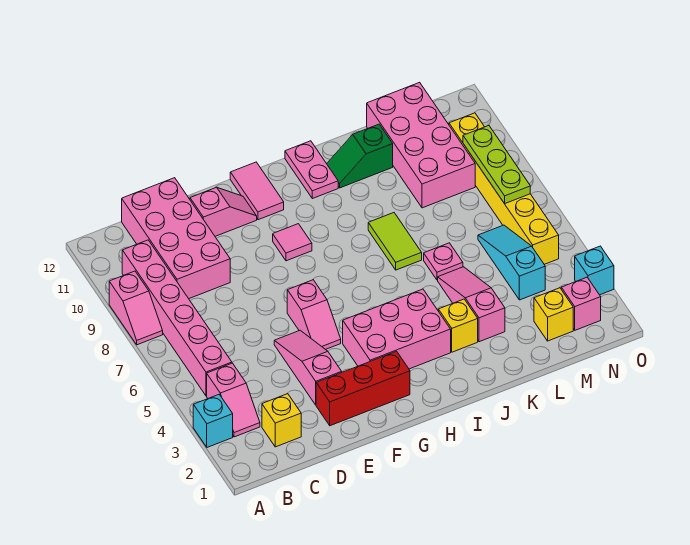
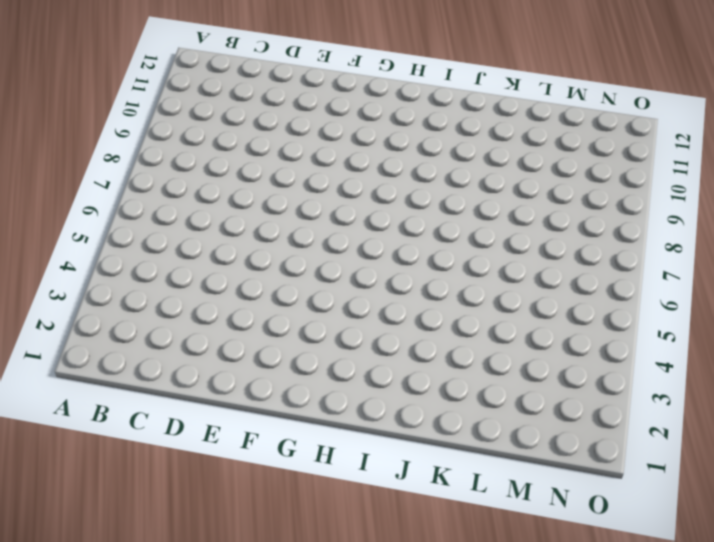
none -> cyan 1x1 brick [193,395,233,447]
none -> pink 1x2 slope [109,271,163,345]
none -> pink 1x2 slope [207,363,260,437]

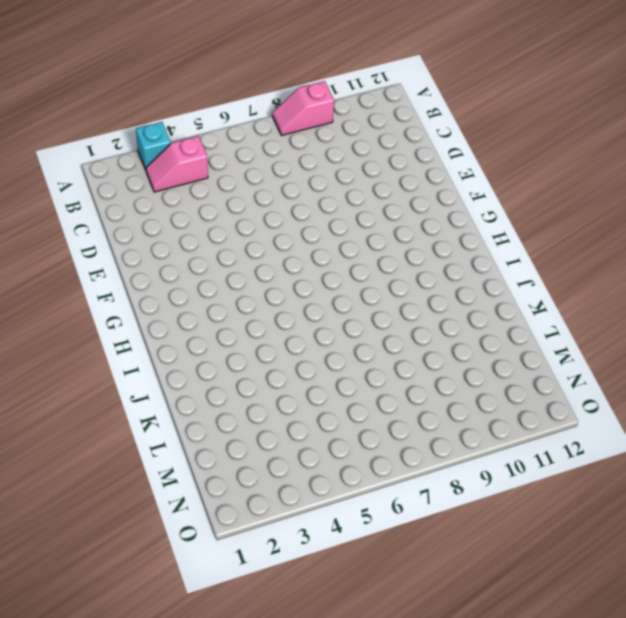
none -> pink 1x6 brick [122,240,232,396]
none -> yellow 1x1 brick [262,394,301,447]
none -> pink 2x4 brick [122,178,230,299]

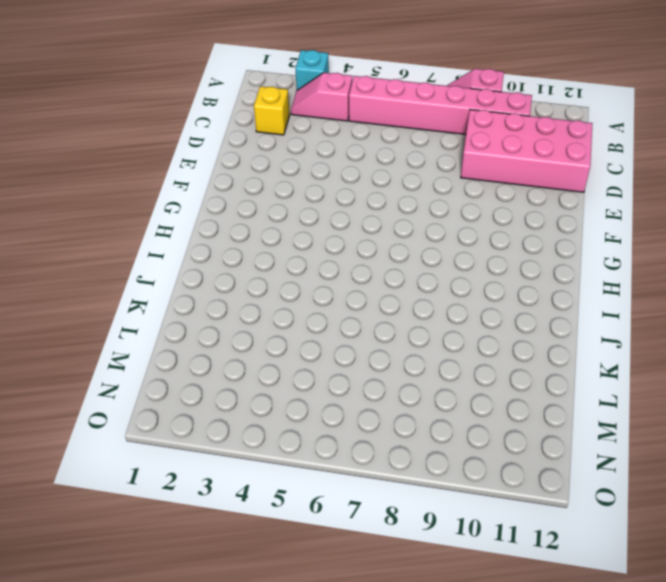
none -> red 1x3 brick [316,351,410,426]
none -> pink 1x3 slope [274,330,342,405]
none -> pink 1x2 slope [190,187,257,236]

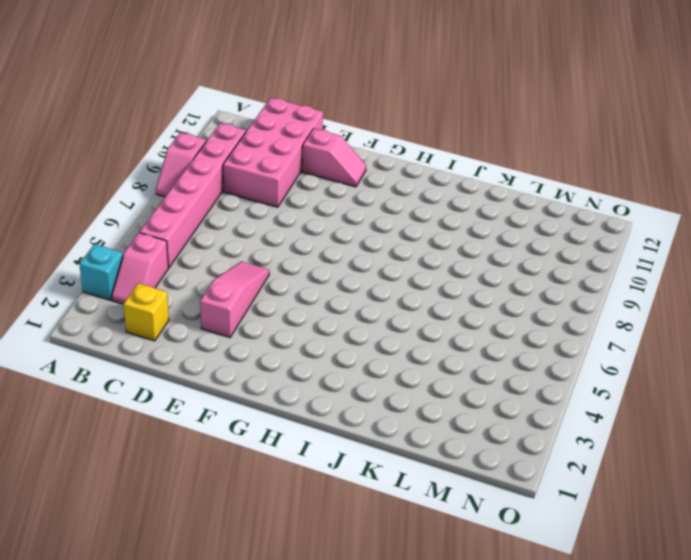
none -> red 1x3 brick [316,351,410,426]
none -> pink 1x2 slope [287,280,341,350]
none -> pink 2x3 brick [343,289,451,369]

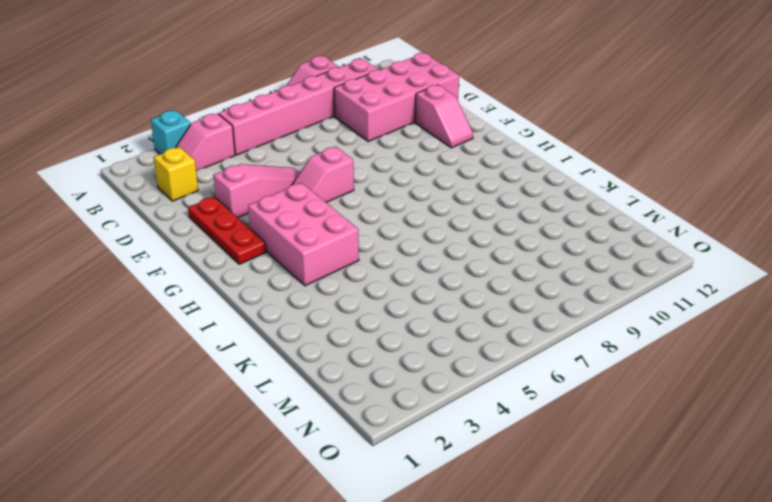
red 1x3 plate [188,196,266,264] -> red 1x3 brick [316,351,410,426]
none -> pink 1x1 tile [273,224,312,261]
none -> pink 1x2 tile [230,162,284,220]
none -> pink 1x2 plate [285,141,338,199]

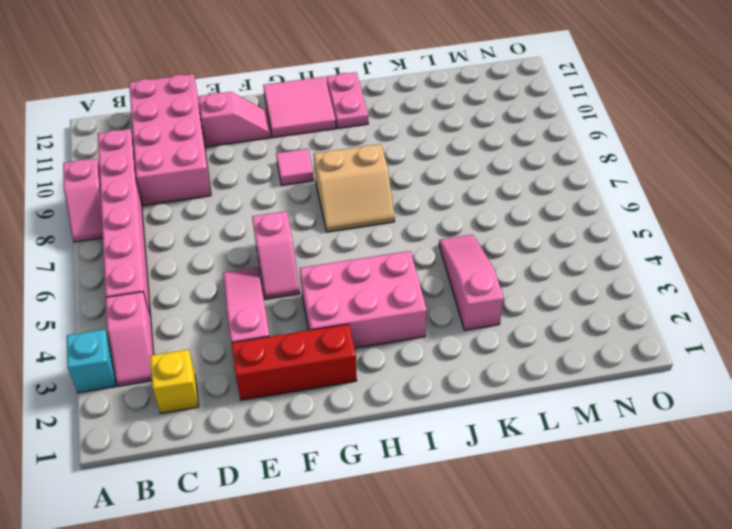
pink 2x2 tile [263,77,336,137] -> pink 1x2 tile [230,162,284,220]
tan 2x2 slope [314,144,395,232] -> none
none -> yellow 1x1 brick [438,299,478,352]
none -> lime 1x2 tile [368,213,422,270]
none -> green 1x2 slope [327,124,393,188]

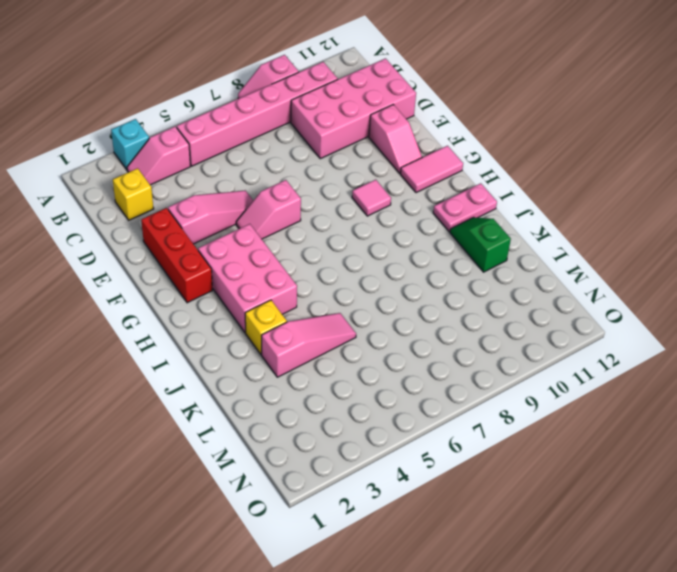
none -> lime 1x2 tile [368,213,422,270]
none -> pink 1x1 plate [424,243,463,280]
none -> pink 2x4 brick [367,82,475,208]

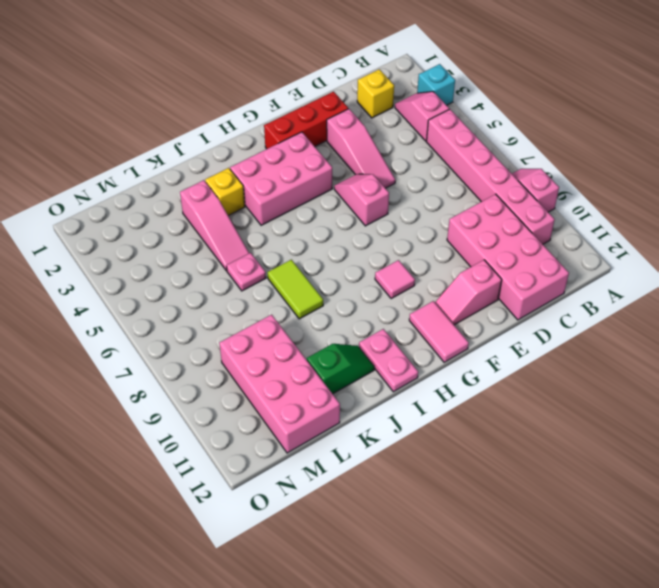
none -> yellow 1x1 brick [534,288,573,341]
none -> cyan 1x3 slope [478,225,545,300]
none -> pink 1x1 brick [561,277,601,330]

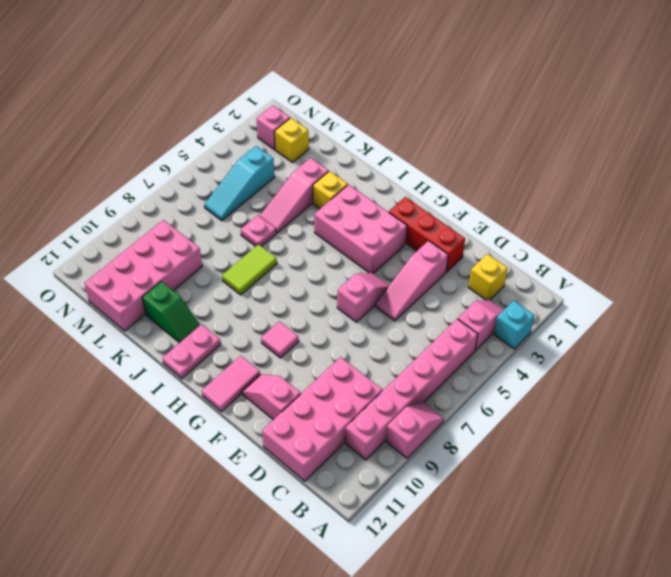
none -> yellow 1x6 brick [449,113,559,264]
none -> cyan 1x1 brick [575,246,614,295]
none -> lime 1x3 plate [463,126,530,204]

